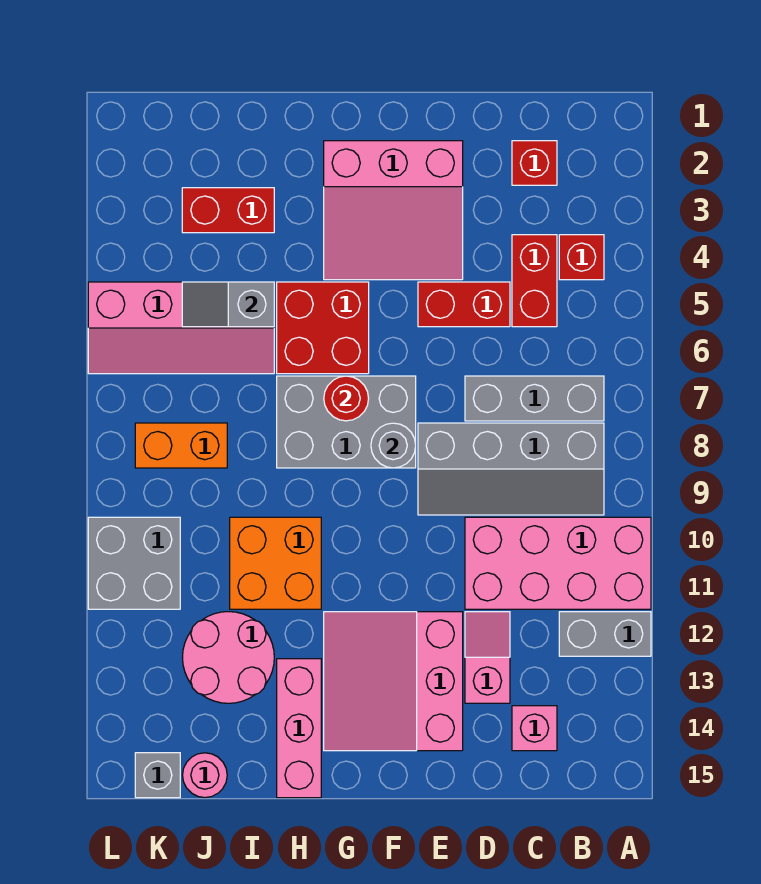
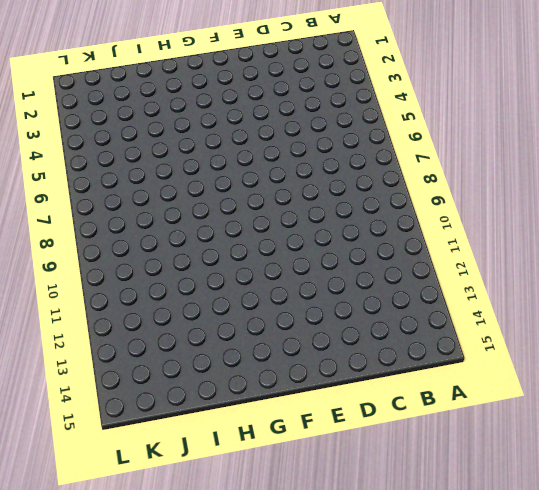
none -> pink 2x4 brick [465,517,651,609]
none -> grey 1x2 brick [559,612,651,656]
none -> red 1x1 brick [559,235,604,280]

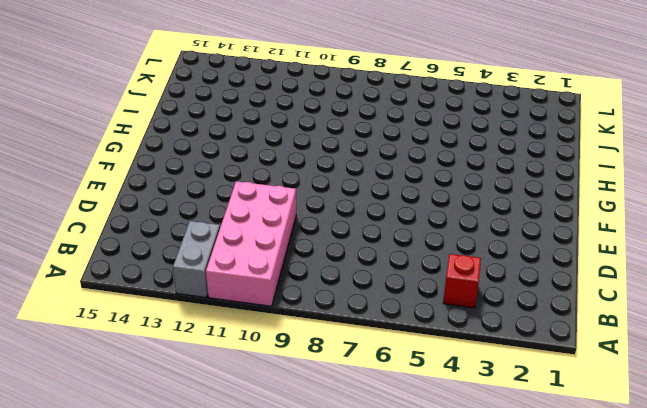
none -> grey 1x3 brick [465,376,604,421]
none -> grey 2x4 slope [418,423,604,515]
none -> red 1x1 brick [512,141,557,185]

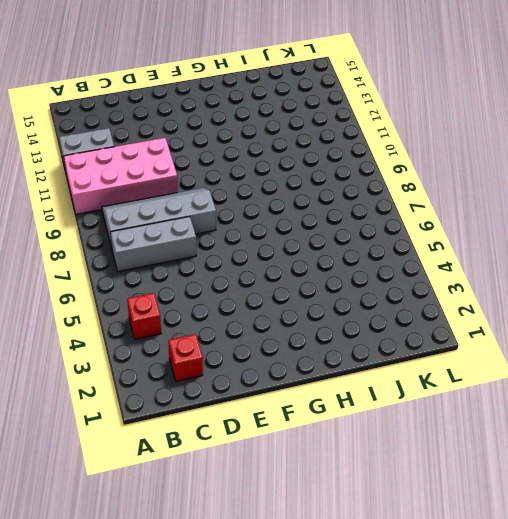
none -> red 1x2 brick [512,235,557,327]
none -> pink 1x1 brick [512,706,557,751]
none -> red 1x2 brick [418,282,510,327]

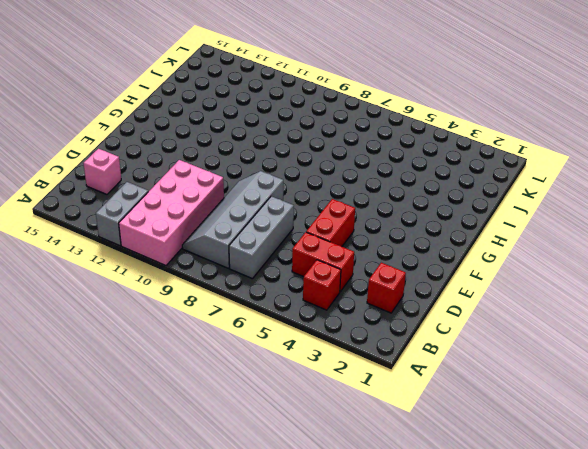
none -> pink 1x2 slope [465,612,510,703]
none -> pink 3x3 slope [324,141,463,280]
none -> pink 3x3 slope [324,612,463,751]

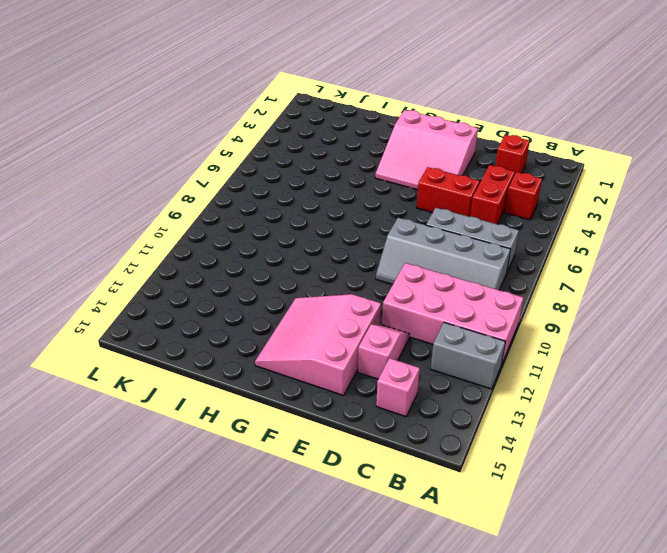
none -> grey 2x3 brick [277,376,416,468]
none -> red 2x2 brick [277,282,369,374]
none -> orange 2x2 brick [230,517,321,609]

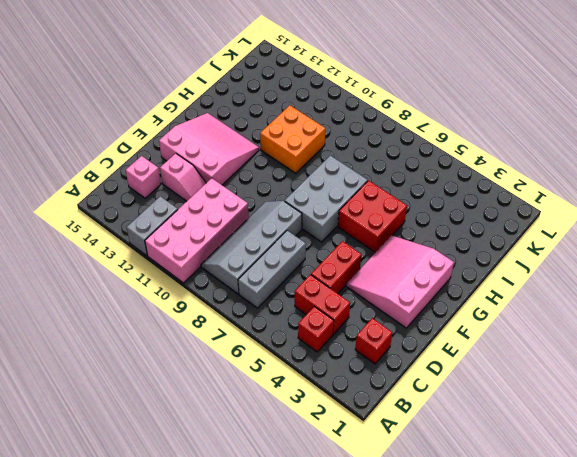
none -> pink 1x3 brick [277,659,321,798]
none -> red 1x2 brick [182,188,274,233]
none -> pink 2x4 slope [88,282,274,374]

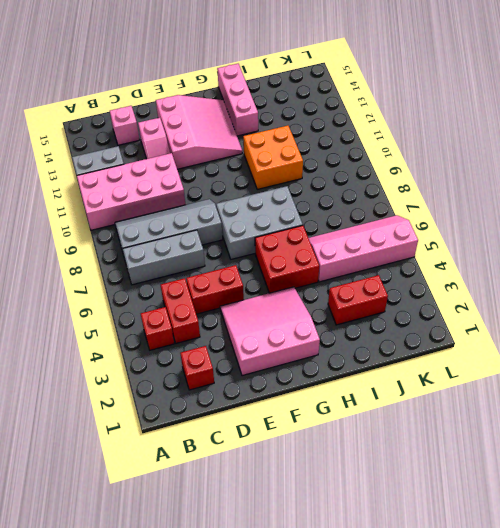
none -> pink 2x2 round brick [183,612,274,703]
none -> orange 1x2 brick [135,423,227,468]
none -> pink 1x1 round brick [183,753,227,798]

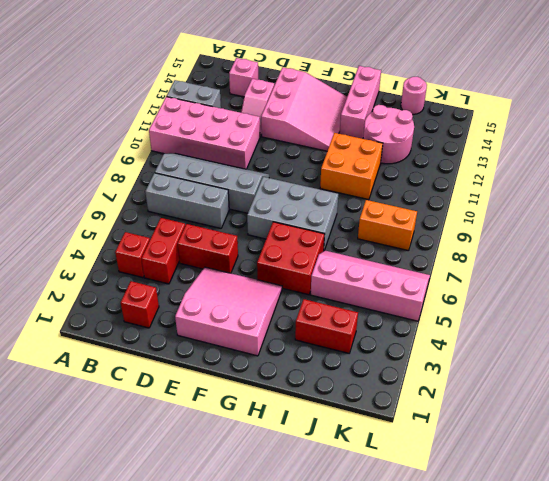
none -> grey 2x2 brick [88,517,180,609]
none -> grey 1x1 brick [135,753,180,798]
none -> grey 1x1 round brick [371,423,416,468]

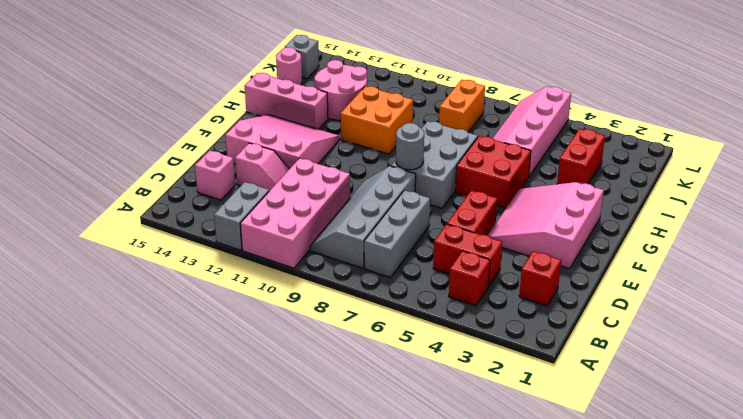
none -> grey 2x2 brick [88,517,180,609]
none -> red 1x1 round brick [324,376,369,421]
none -> grey 1x2 slope [182,282,274,327]

